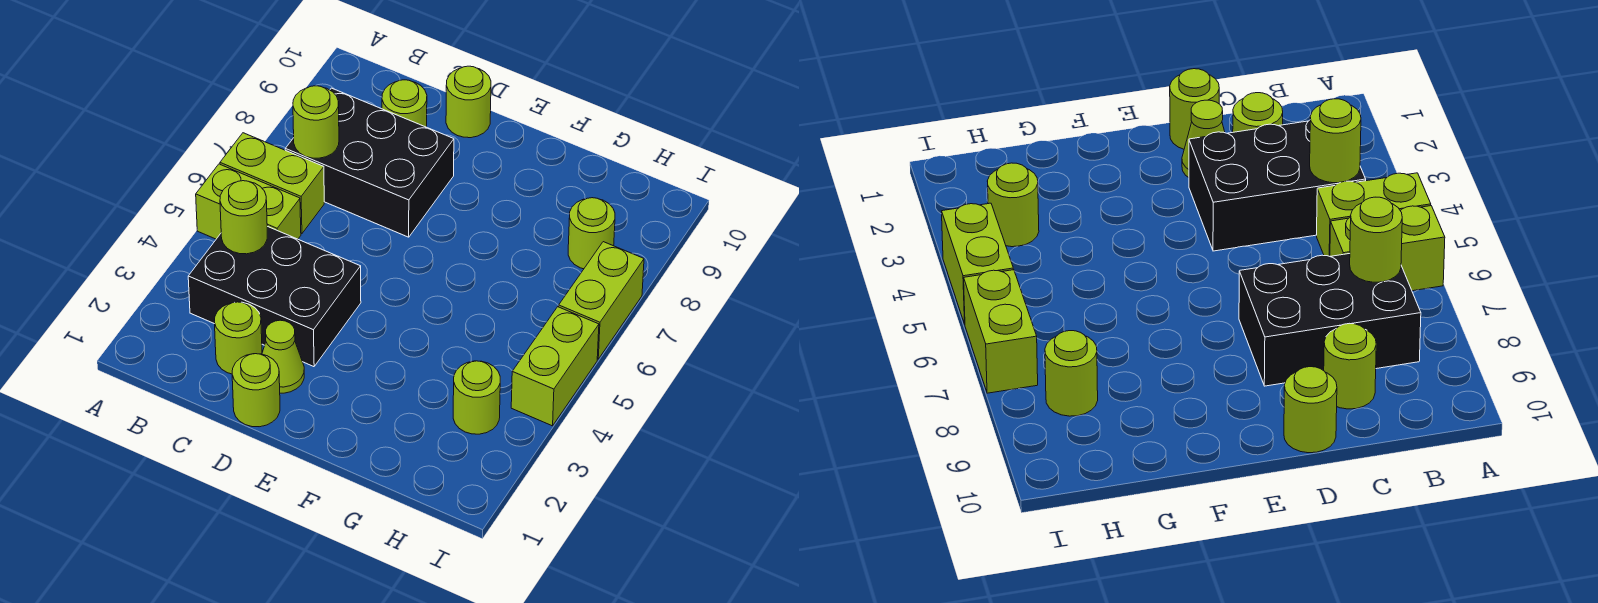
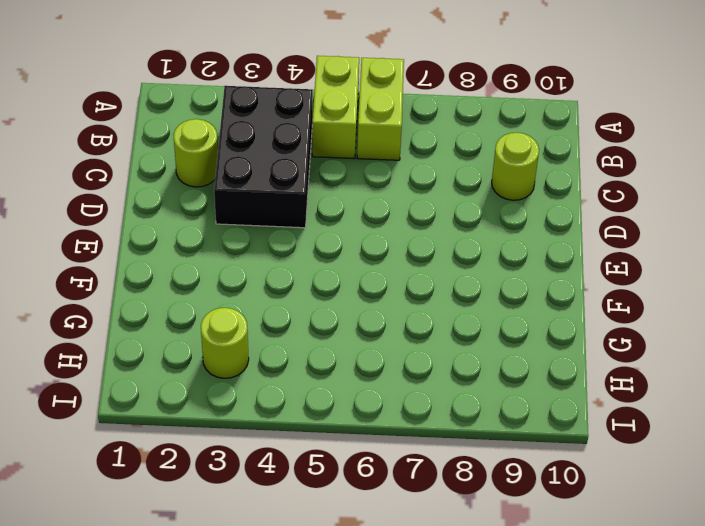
none -> black 2x3 brick [285,88,454,237]
none -> lime 1x1 round brick [232,354,280,427]
none -> lime 1x1 cone [262,320,304,393]

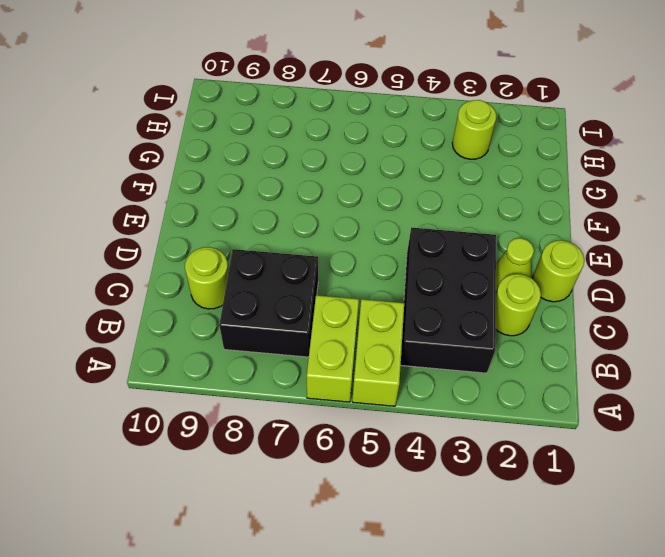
black 2x2 brick [219,249,318,357] -> black 2x3 brick [285,88,454,237]
none -> lime 1x1 round brick [446,66,491,138]
none -> lime 1x1 round brick [568,198,615,269]
none -> lime 1x2 brick [511,307,599,426]

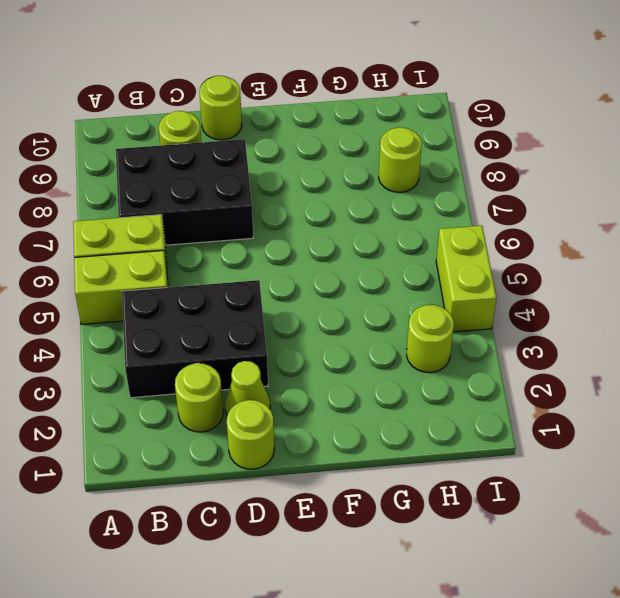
none -> lime 1x2 brick [559,242,644,359]
none -> lime 1x1 round brick [220,181,267,254]
none -> lime 1x1 round brick [293,86,339,158]

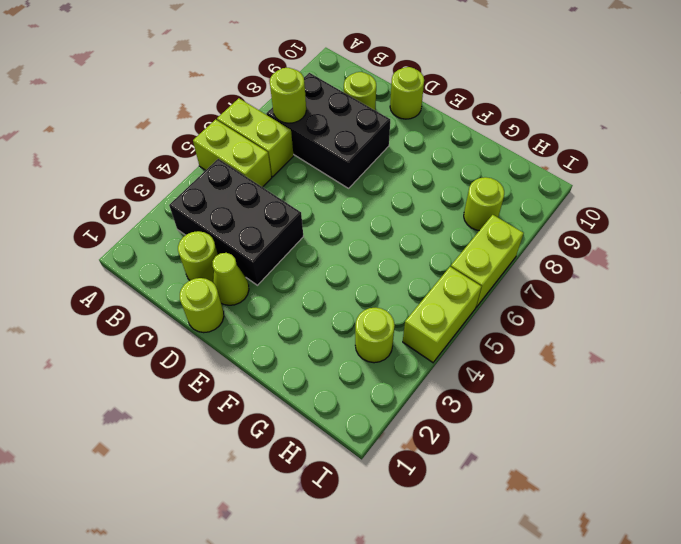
none -> lime 1x1 round brick [220,181,267,254]

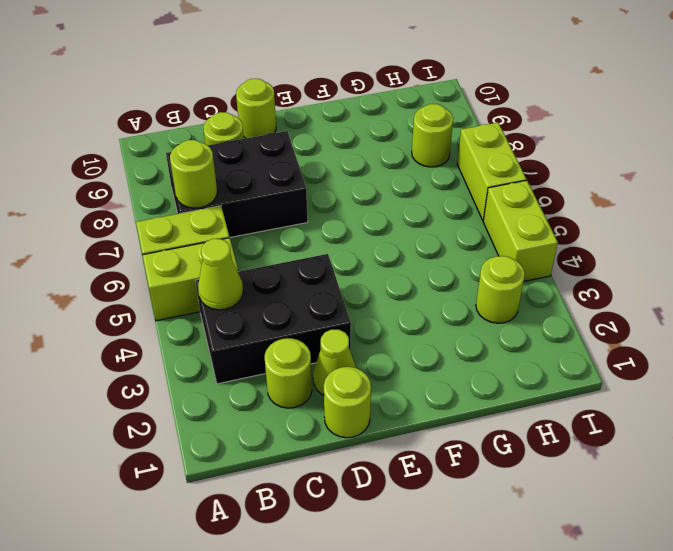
lime 1x1 cone [198,239,243,310] -> lime 1x1 round brick [220,181,267,254]

